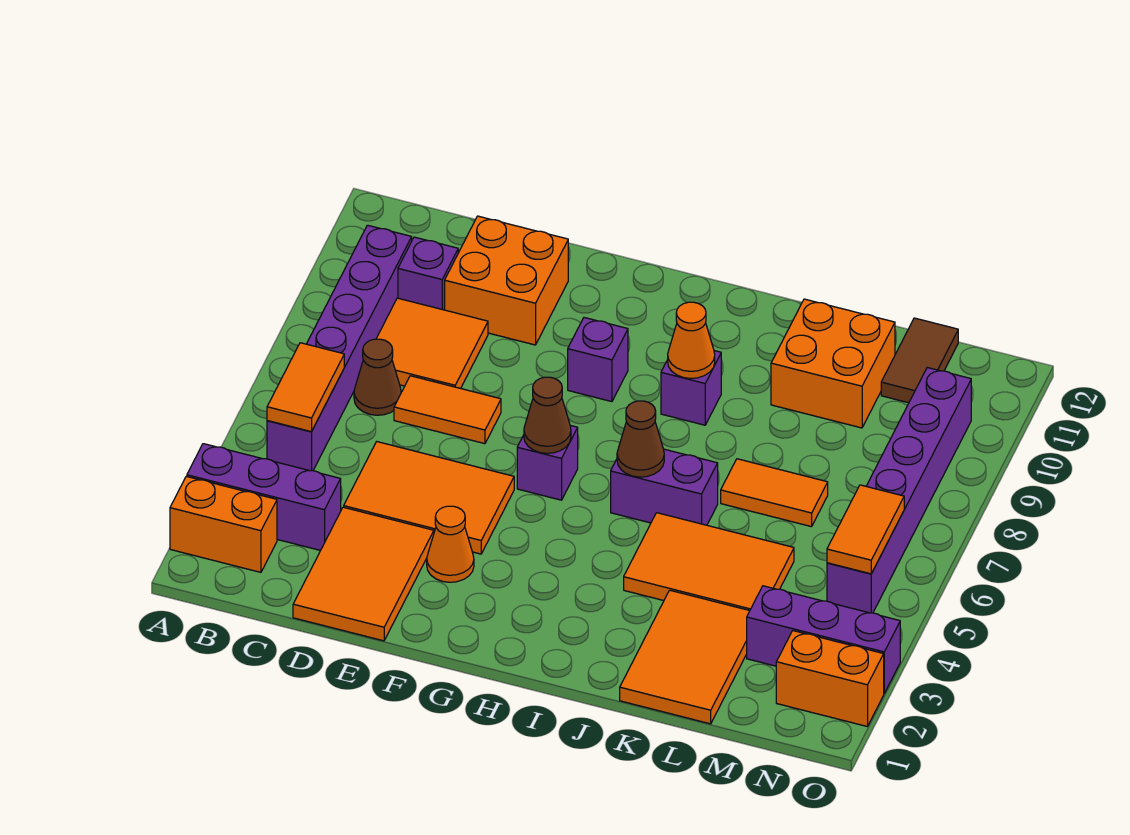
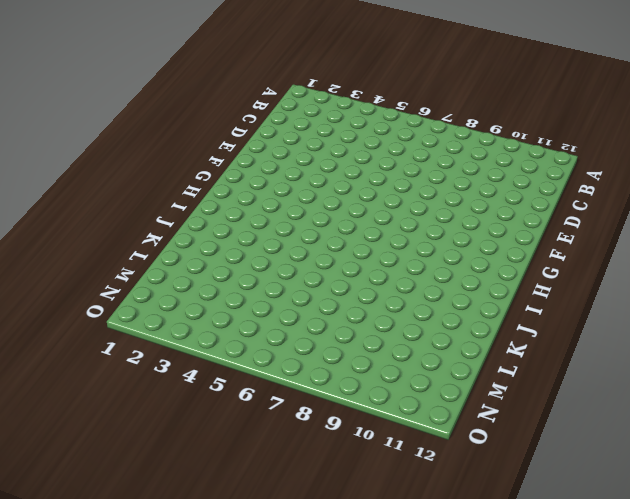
none -> orange 1x2 brick [170,476,277,572]
none -> purple 1x3 brick [187,444,341,550]
none -> purple 1x6 brick [267,225,412,471]

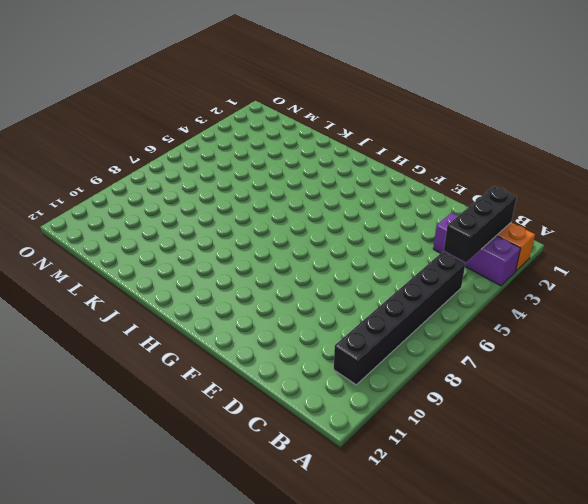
black 1x3 brick [444,186,517,262] -> none
black 1x6 brick [334,252,465,385] -> purple 1x6 brick [267,225,412,471]
none -> brown 1x1 cone [354,339,401,415]
none -> orange 2x2 tile [376,298,488,388]
none -> purple 1x1 brick [398,237,458,310]

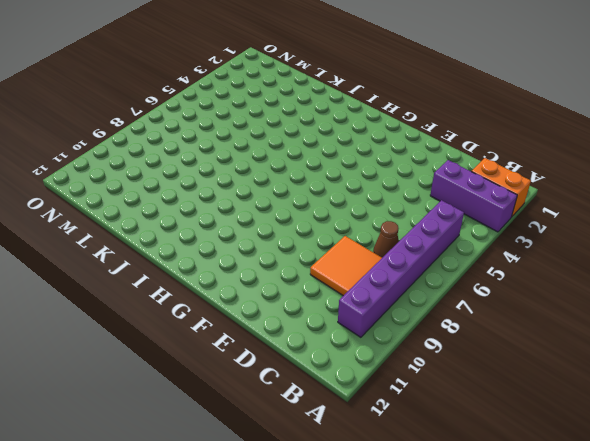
none -> purple 1x1 brick [398,237,458,310]
none -> orange 2x3 tile [293,507,434,641]
none -> orange 2x3 tile [344,442,514,554]

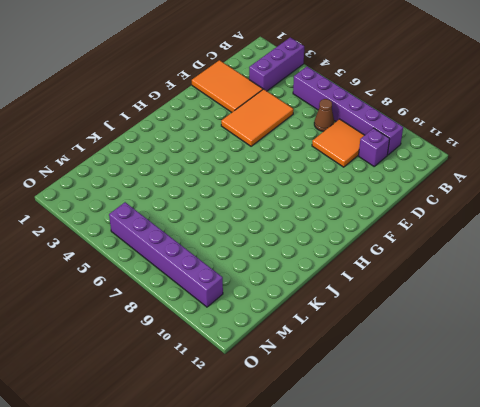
none -> orange 1x2 brick [170,476,277,572]
none -> orange 1x2 tile [394,376,501,444]
none -> orange 2x2 brick [445,216,568,345]

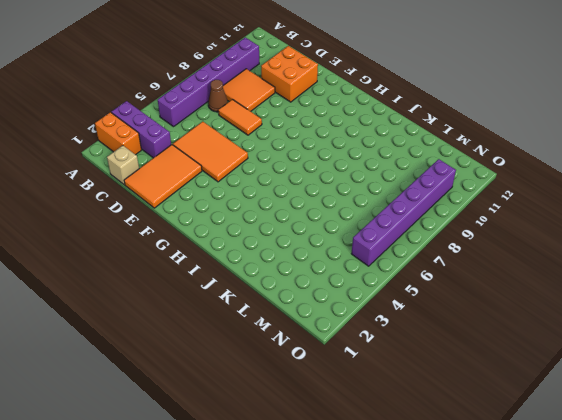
tan 1x1 brick [107,146,139,185] -> none
none -> purple 1x1 brick [398,237,458,310]
none -> orange 1x1 cone [427,506,474,582]
none -> purple 1x1 brick [517,425,578,500]

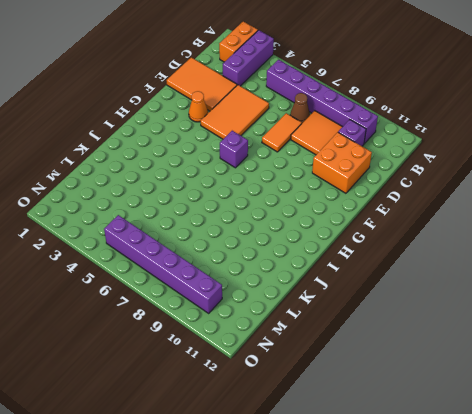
none -> purple 1x1 brick [568,318,628,402]
none -> purple 1x2 brick [611,449,718,525]
none -> purple 1x1 brick [661,351,721,425]

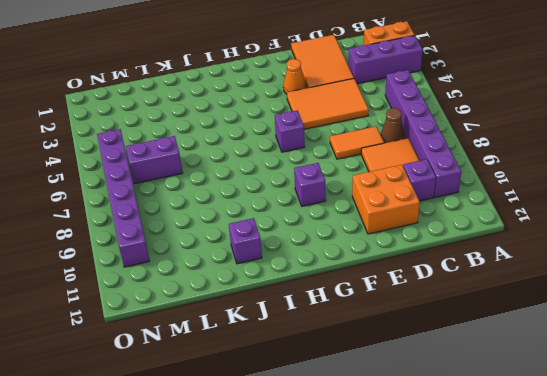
purple 1x1 brick [229,218,262,264] -> purple 1x1 brick moved to [661,351,721,425]
purple 1x2 brick [126,136,183,184] -> purple 1x2 brick moved to [611,449,718,525]
none -> orange 2x3 tile [624,513,794,611]
none -> orange 2x3 tile [620,590,749,724]
none -> orange 1x2 tile [721,459,828,527]

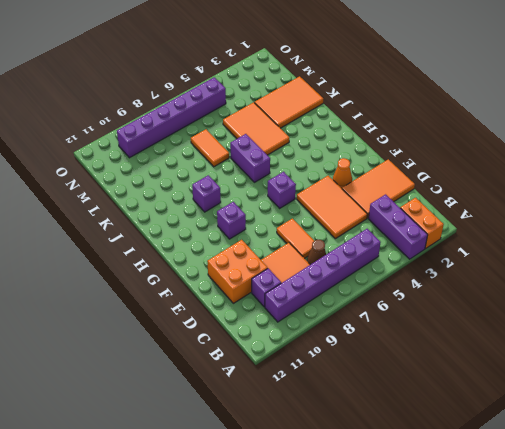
none -> orange 2x2 brick [771,299,895,428]
none -> purple 1x3 brick [747,586,900,693]
none -> brown 1x2 tile [881,318,958,403]

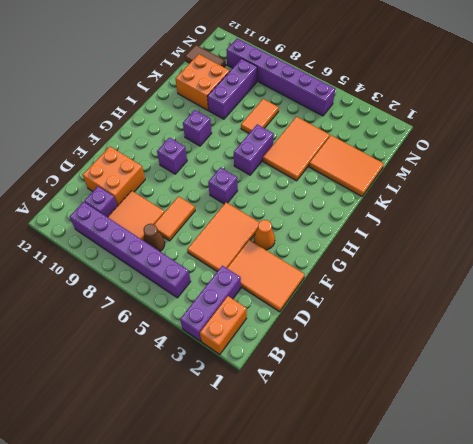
purple 1x3 brick [207,59,257,119] -> purple 1x3 brick moved to [747,586,900,693]
none -> orange 1x2 brick [776,631,884,726]
none -> orange 1x2 tile [267,343,344,432]
none -> brown 1x1 cone [524,377,571,453]

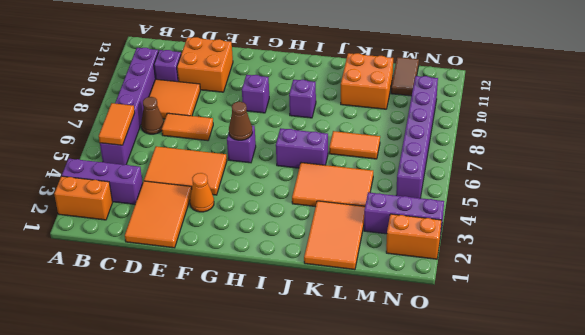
none -> brown 1x1 cone [617,401,664,477]
none -> orange 1x1 cone [668,302,715,379]
none -> orange 1x2 tile [827,485,904,574]

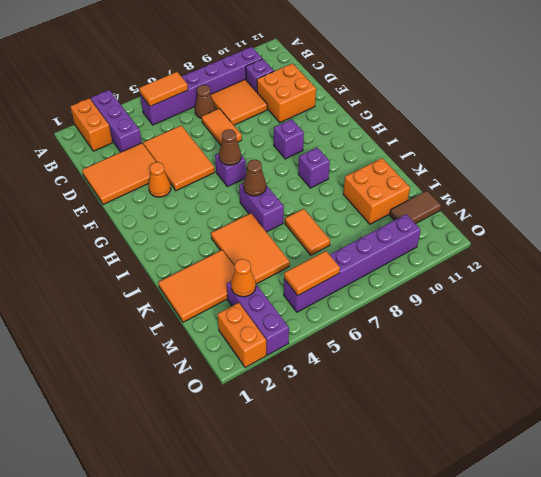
orange 1x1 cone [231,259,256,297] -> orange 1x1 cone moved to [668,302,715,379]

